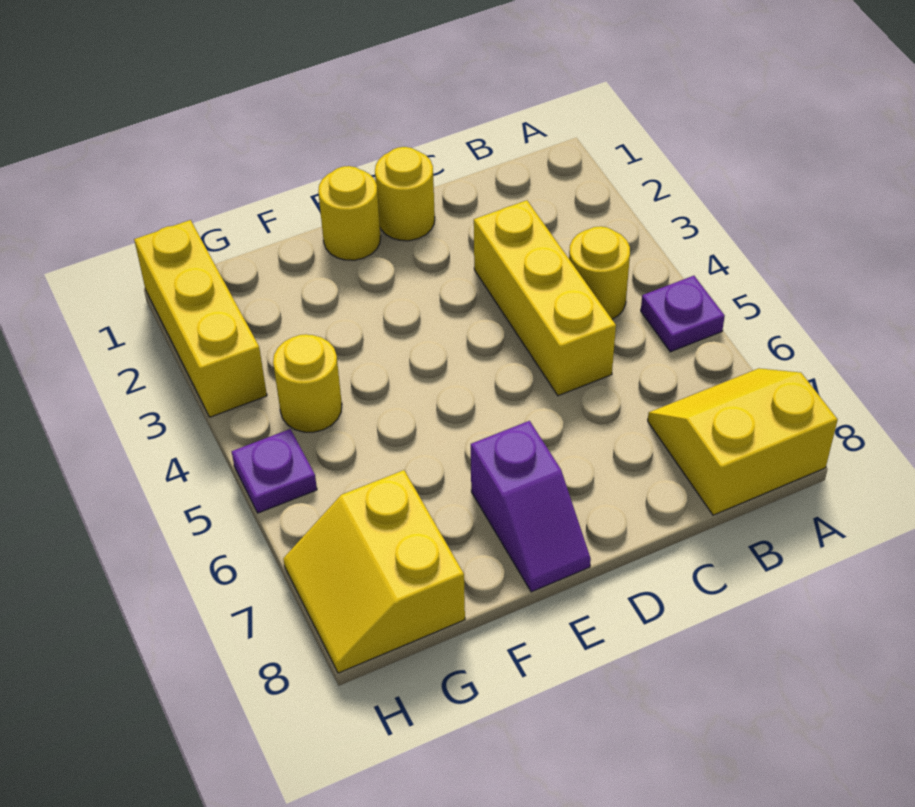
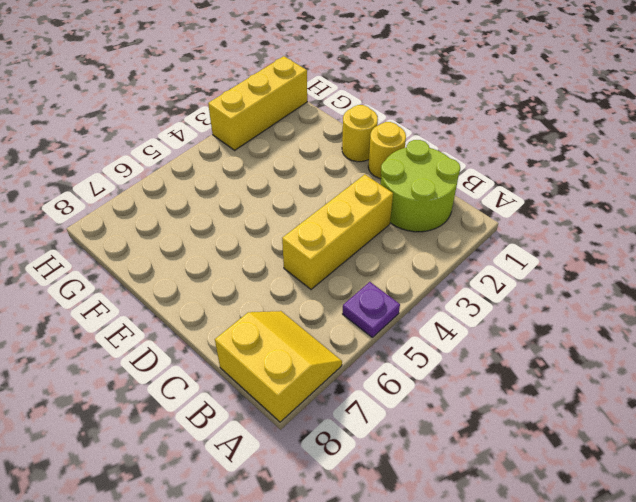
lime 2x2 round brick [381,140,460,232] -> none
none -> yellow 1x1 round brick [569,226,630,319]
none -> purple 1x2 slope [471,421,591,592]

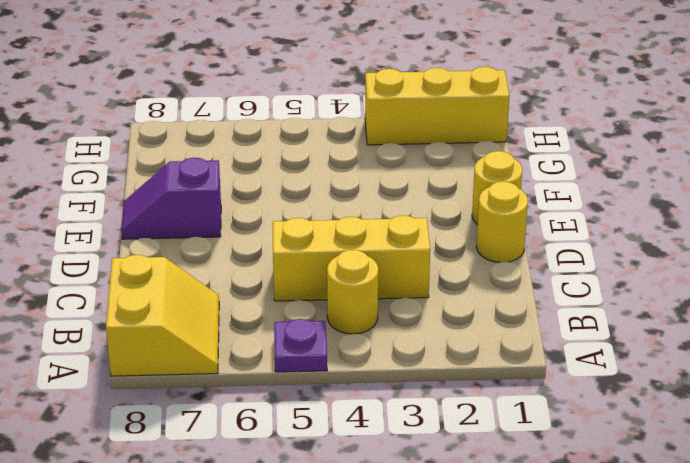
none -> yellow 1x1 round brick [273,334,342,432]
none -> yellow 2x2 slope [283,470,465,673]

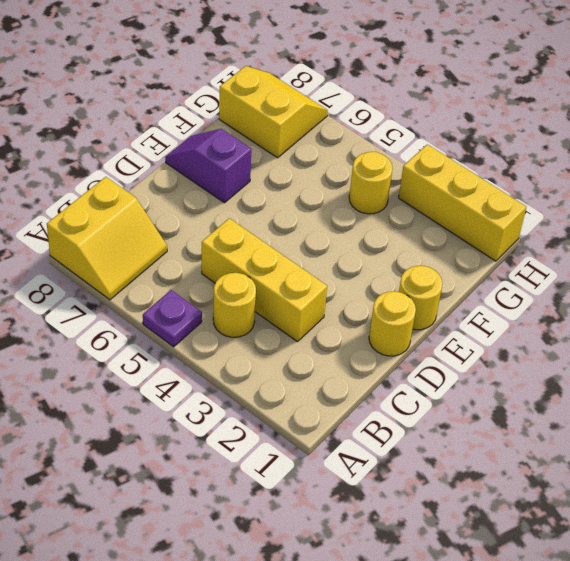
none -> purple 1x1 plate [232,429,317,513]

